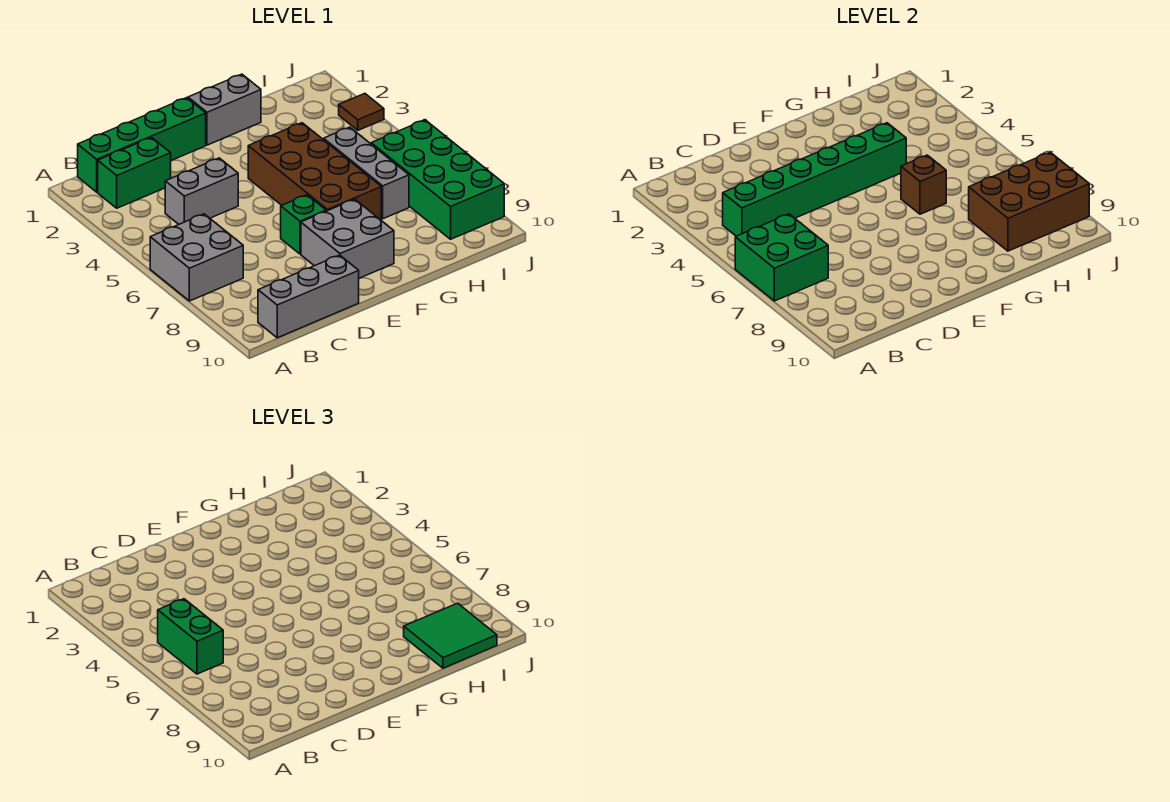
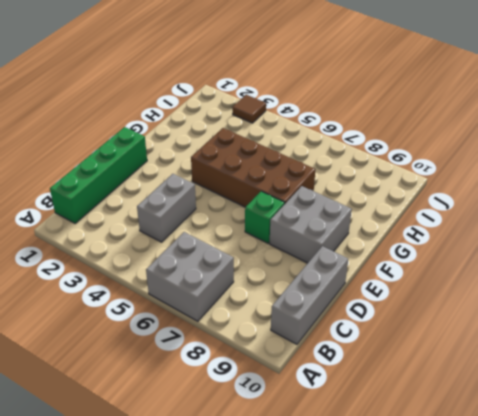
none -> green 1x2 brick [98,137,171,208]
none -> grey 1x2 brick [188,74,261,145]
none -> grey 1x3 brick [324,127,409,219]

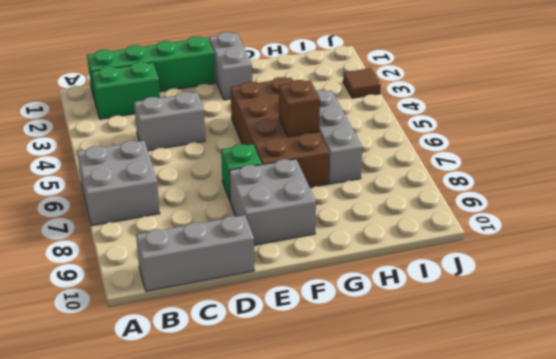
grey 1x2 brick [209,32,252,100] -> grey 1x2 brick turned to [188,74,261,145]
none -> green 2x4 brick [371,120,504,239]
none -> green 2x2 brick [735,214,828,301]
none -> green 1x6 brick [723,123,906,236]

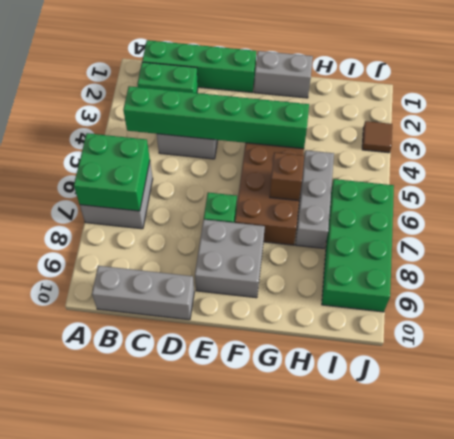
none -> brown 2x3 brick [969,152,1089,251]
none -> green 1x2 brick [158,599,223,674]
none -> green 2x2 tile [404,603,497,668]

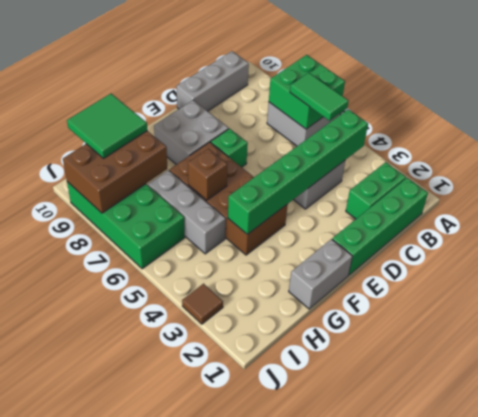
green 1x2 tile [290,73,349,121] -> green 1x2 brick [158,599,223,674]

